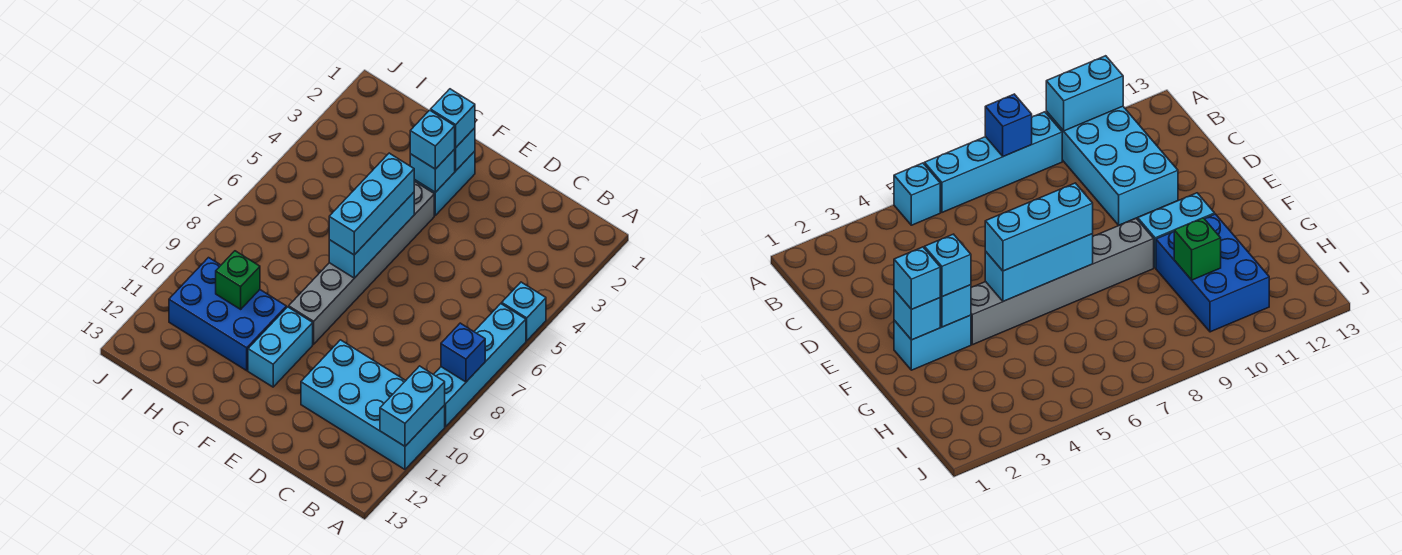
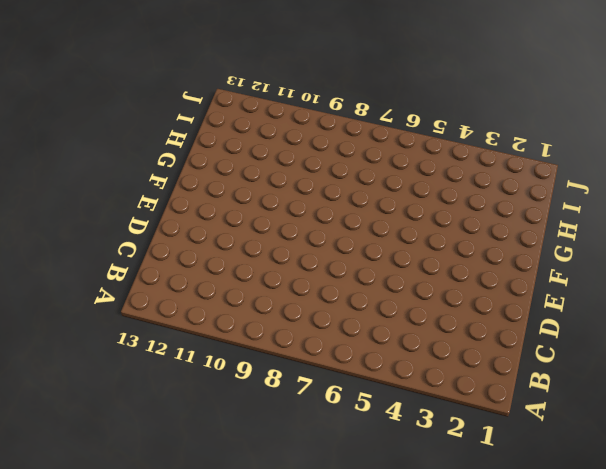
none -> cyan 1x1 brick [502,282,546,341]
none -> cyan 1x4 brick [434,304,526,427]
none -> cyan 2x4 brick [301,340,445,469]

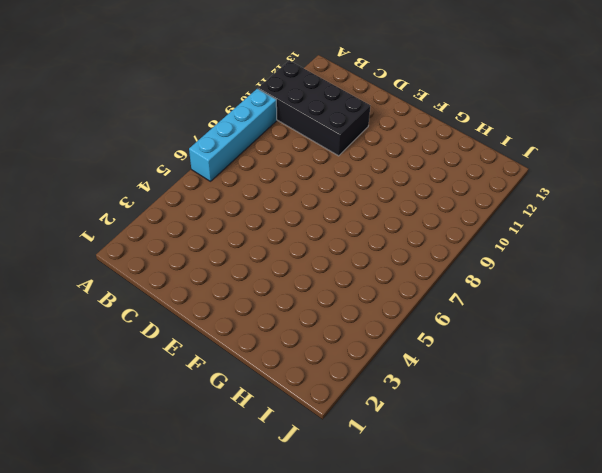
black 2x4 brick [258,61,371,156] -> cyan 2x4 brick [301,340,445,469]
none -> cyan 1x1 brick [502,282,546,341]
none -> cyan 1x2 brick [414,151,475,215]
none -> grey 1x6 brick [289,181,434,344]

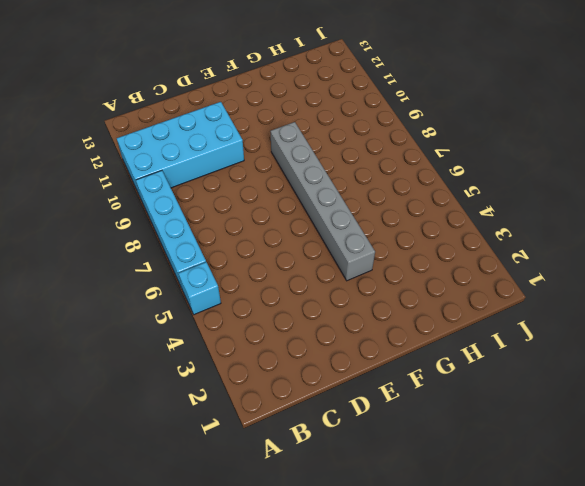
none -> cyan 1x2 brick [414,151,475,215]
none -> cyan 1x2 brick [248,307,313,387]
none -> blue 2x3 brick [169,258,286,371]

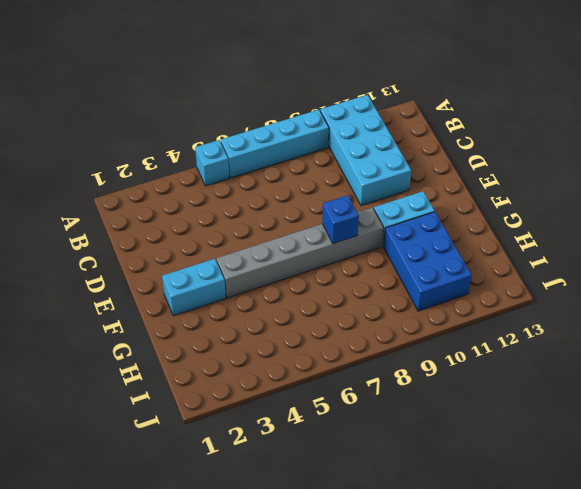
blue 1x1 brick [322,195,359,244] -> blue 1x1 brick moved to [441,323,485,382]
none -> cyan 1x2 brick [380,366,445,446]
none -> cyan 1x1 brick [455,128,475,171]
none -> cyan 1x1 brick [410,149,455,192]

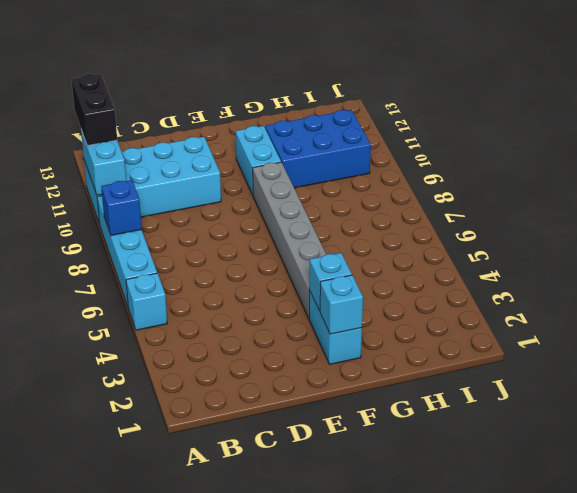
black 1x2 brick [71,74,117,146] -> none
none -> cyan 1x3 brick [329,192,414,278]
none -> green 1x1 brick [216,251,260,309]
none -> cyan 1x1 brick [431,89,475,148]

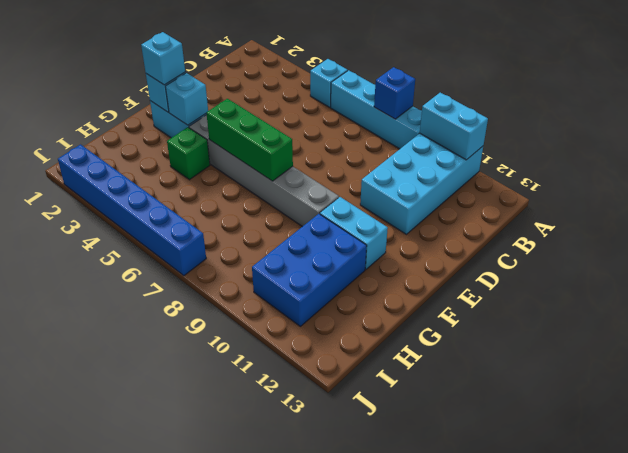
green 1x3 brick [206,99,293,181] -> cyan 1x3 brick [329,192,414,278]
green 1x1 brick [167,127,210,180] -> green 1x1 brick moved to [216,251,260,309]
blue 1x6 brick [58,144,206,276] -> none
none -> cyan 1x1 brick [410,110,455,169]
none -> cyan 1x3 brick [329,153,414,255]

